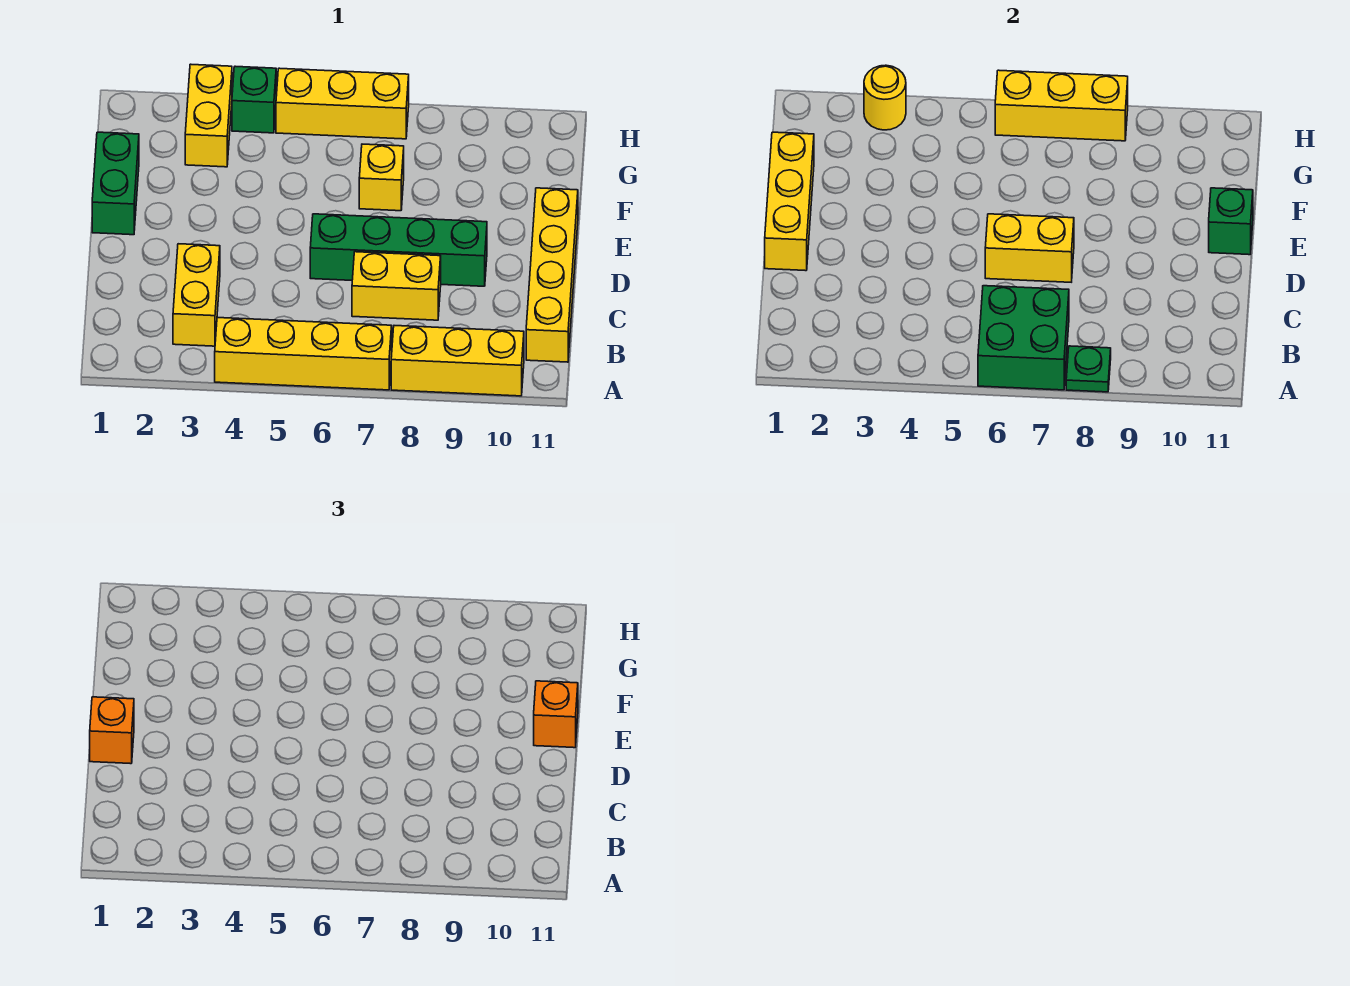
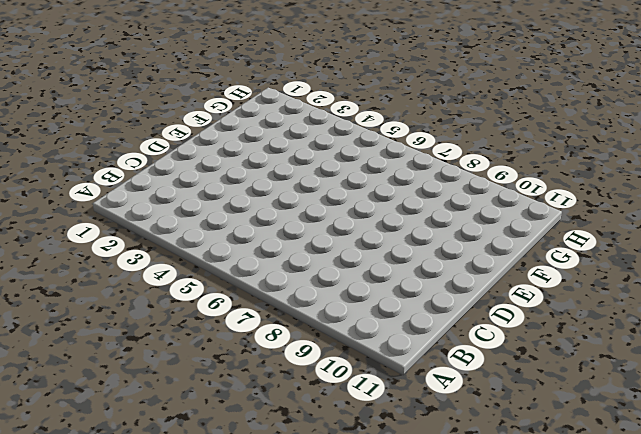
none -> yellow 1x4 brick [215,318,392,390]
none -> yellow 1x3 brick [391,326,524,396]
none -> yellow 1x2 brick [173,244,220,346]

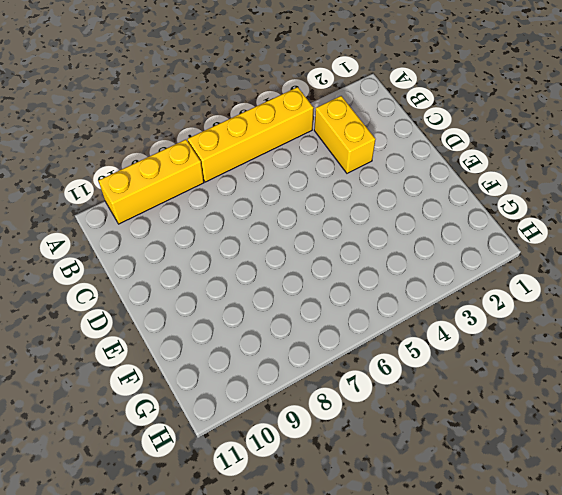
none -> yellow 1x4 brick [526,188,578,362]
none -> yellow 1x2 brick [352,252,441,320]
none -> green 1x4 brick [310,214,487,286]

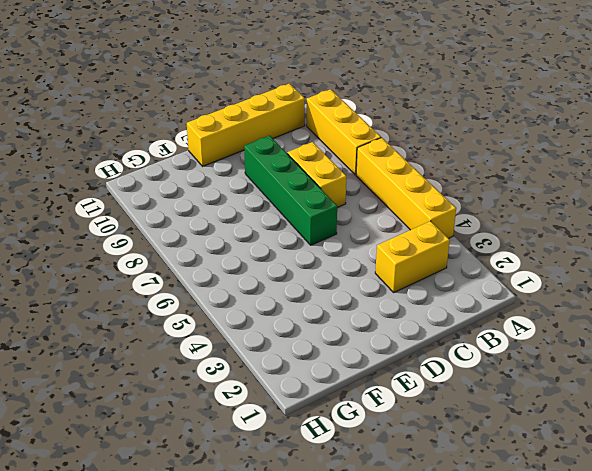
none -> green 1x2 brick [92,132,139,235]
none -> yellow 1x1 brick [359,144,404,211]
none -> yellow 1x2 brick [185,64,232,167]

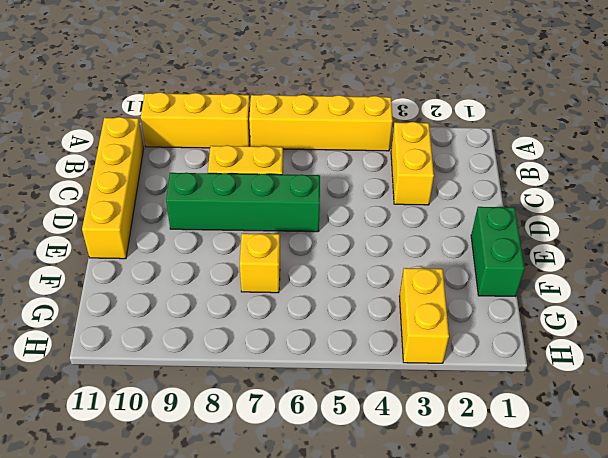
none -> green 1x1 brick [232,66,276,133]
none -> yellow 1x3 brick [276,68,409,139]
none -> green 2x2 brick [978,286,1069,390]

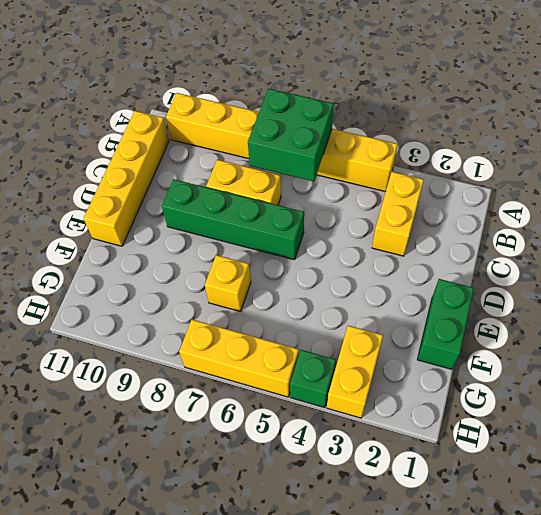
none -> green 1x1 plate [1066,346,1111,392]
none -> yellow 1x3 brick [765,132,814,271]
none -> yellow 1x2 brick [985,214,1074,282]

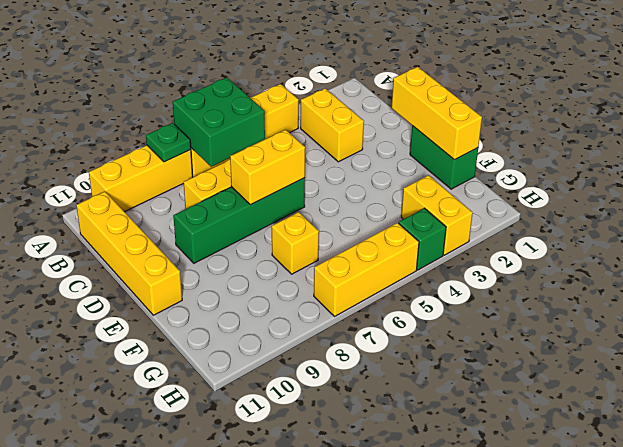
none -> green 1x1 brick [1209,188,1253,255]
none -> yellow 1x1 round brick [864,65,906,130]
none -> yellow 1x3 brick [995,70,1128,141]

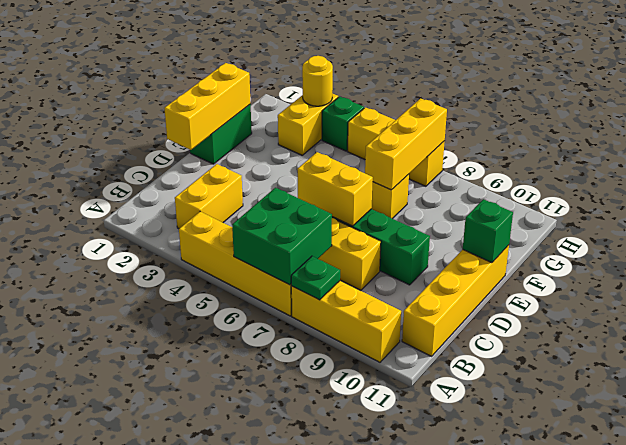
yellow 1x3 brick [365,98,447,190] -> yellow 1x3 brick turned to [995,70,1128,141]
none -> orange 1x1 brick [90,697,134,764]
none -> orange 1x1 brick [534,681,578,748]

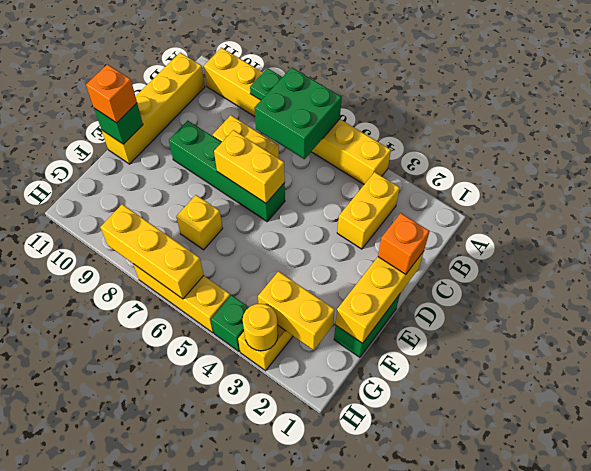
yellow 1x2 brick [258,271,335,350] -> none

